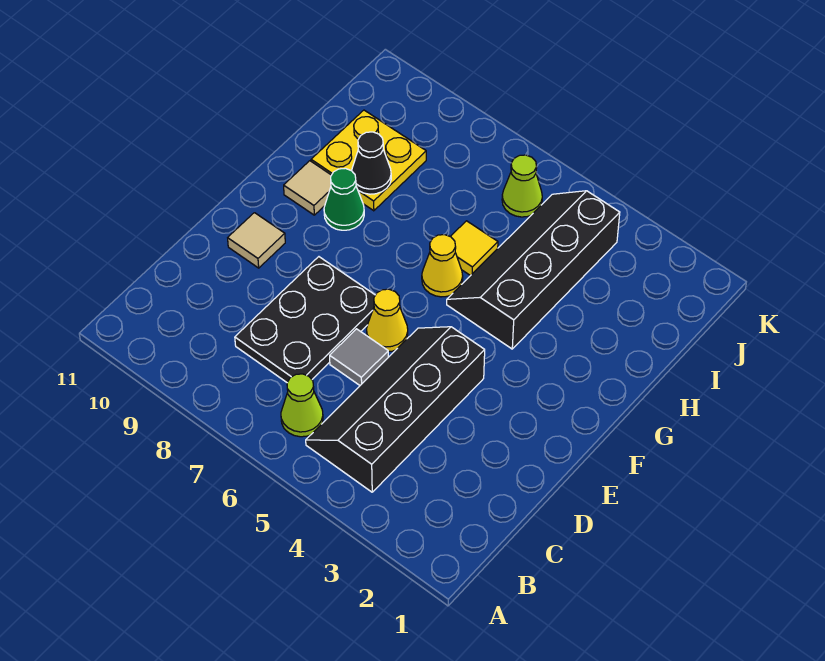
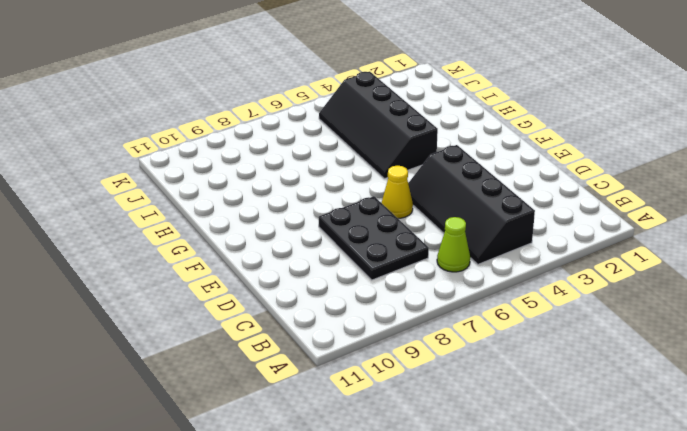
none -> grey 1x1 tile [330,329,388,385]
none -> tan 1x1 tile [228,213,285,268]
none -> yellow 1x1 cone [422,235,463,297]

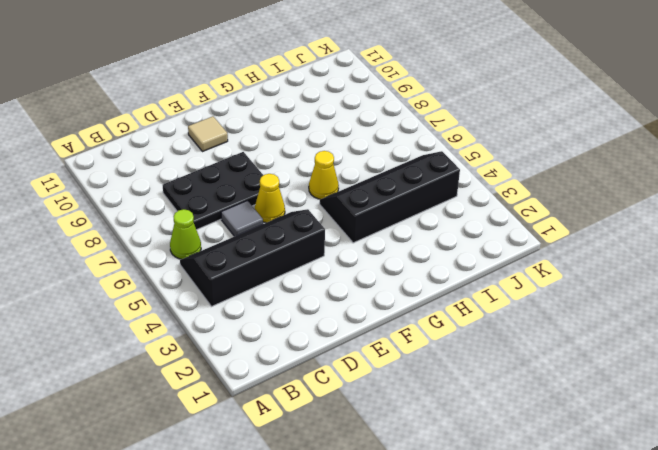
none -> green 1x1 cone [324,168,364,230]
none -> tan 1x1 tile [284,161,331,215]
none -> yellow 1x1 tile [450,221,498,276]

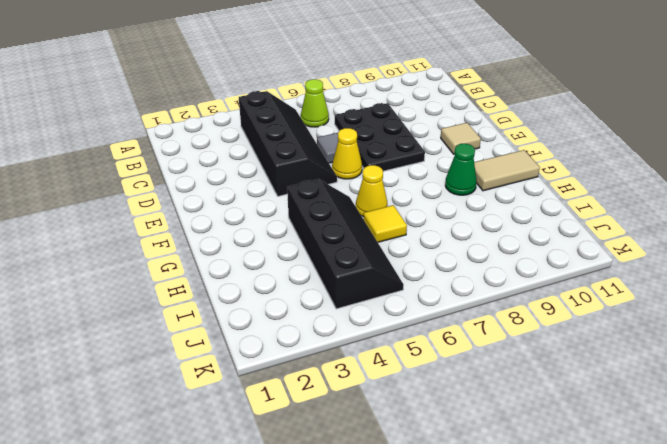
tan 1x2 tile [474,150,540,191] -> tan 1x1 tile [284,161,331,215]
none -> yellow 2x2 plate [311,110,426,211]
none -> lime 1x1 cone [502,155,542,217]
none -> black 1x1 cone [352,132,391,194]

